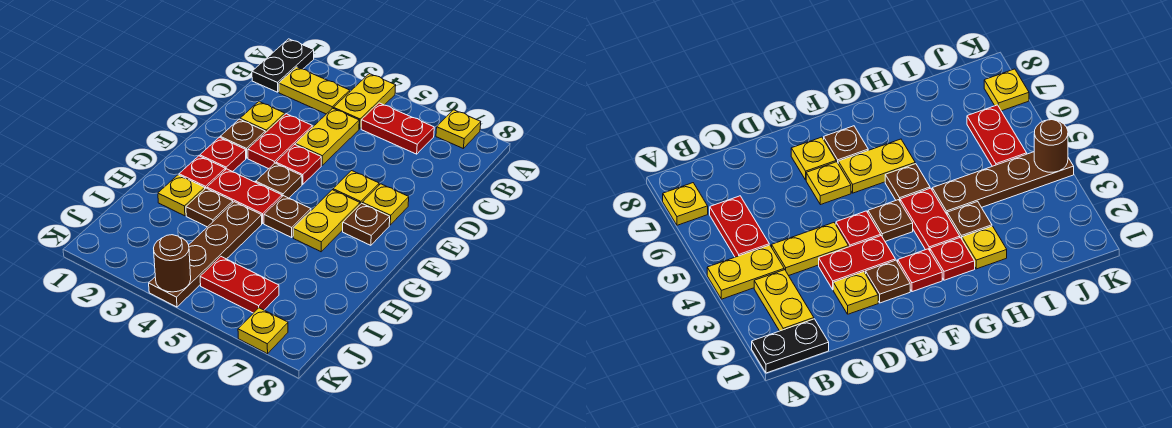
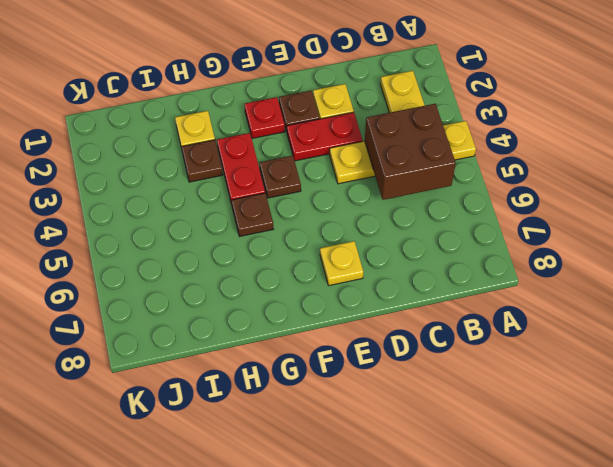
brown 2x2 brick [365,104,456,200] -> none
none -> black 1x2 plate [252,39,314,92]
none -> yellow 1x1 plate [436,110,481,148]
none -> red 1x2 plate [361,103,434,154]

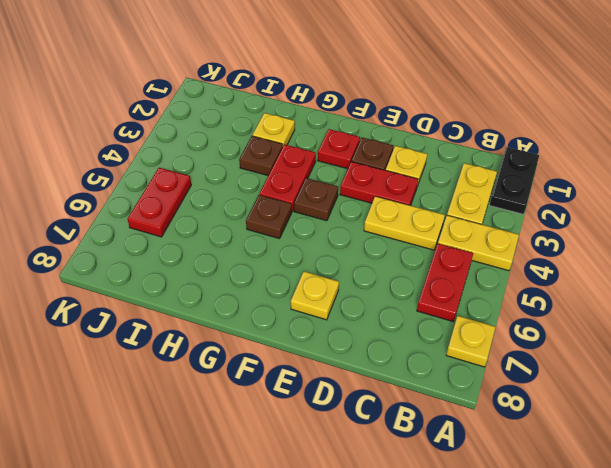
black 1x2 plate [490,147,539,214] -> black 1x2 plate turned to [252,39,314,92]
none -> red 1x1 plate [276,145,321,184]
none -> yellow 1x1 plate [333,171,379,204]
none -> yellow 1x2 plate [293,190,360,252]

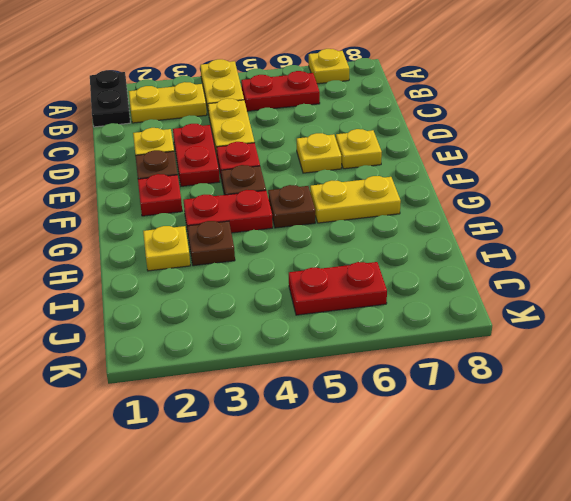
yellow 1x2 plate [310,176,401,223] -> yellow 1x2 plate turned to [293,190,360,252]
none -> brown 1x1 plate [343,203,390,245]
none -> red 1x1 plate [179,156,225,188]
none -> brown 1x4 plate [149,202,262,307]

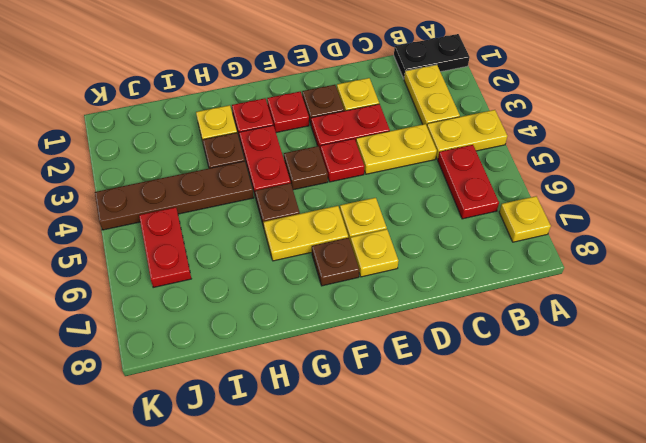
none -> yellow 1x1 plate [238,308,288,354]
none -> brown 1x1 round brick [154,235,191,292]

